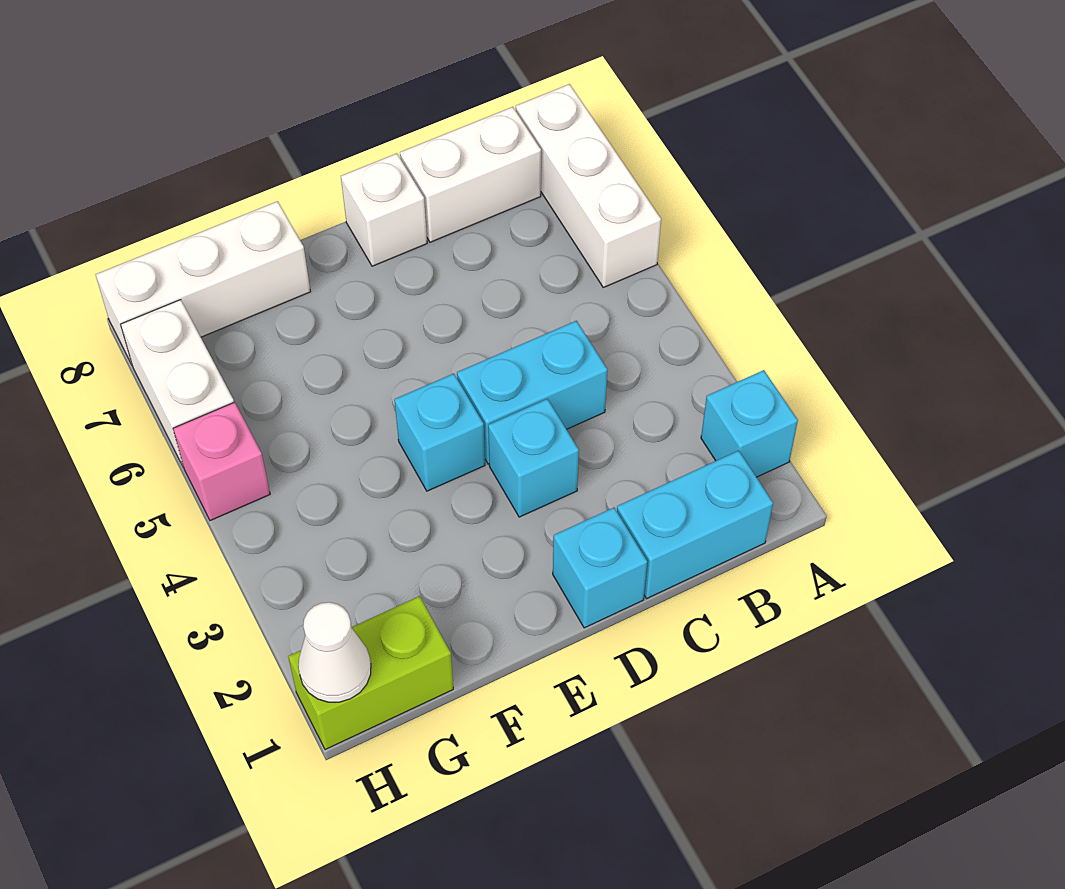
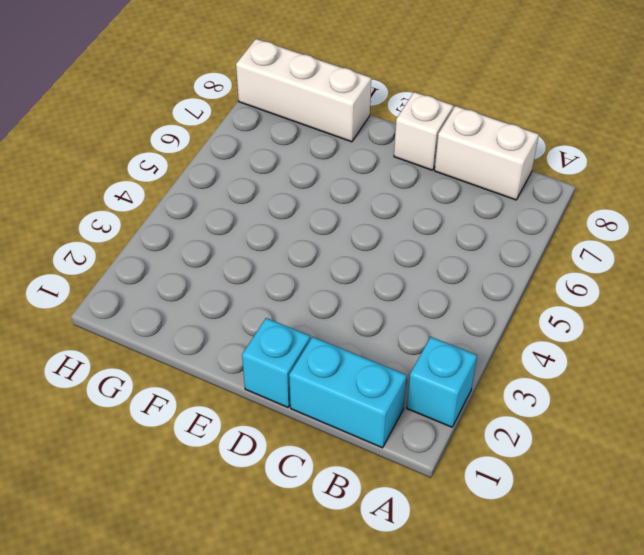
none -> white 1x3 brick [516,84,661,287]
none -> cyan 1x2 brick [457,321,607,464]
none -> cyan 1x1 brick [488,399,579,517]

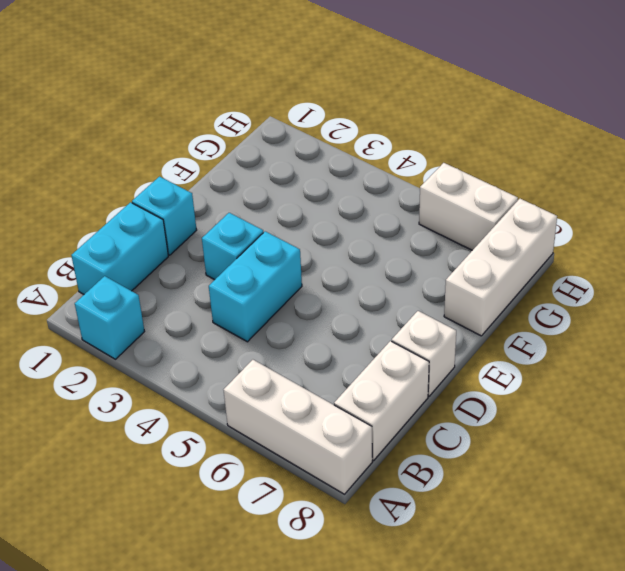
none -> cyan 1x1 brick [394,374,485,491]
none -> lime 1x2 brick [288,596,453,750]
none -> pink 1x1 brick [173,402,270,521]

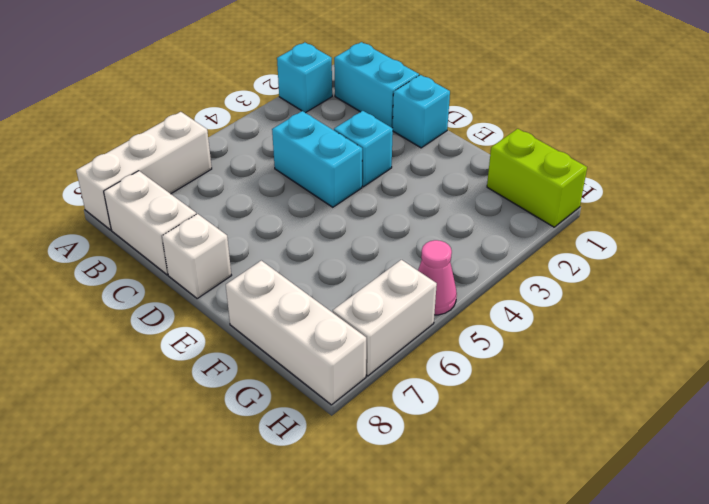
pink 1x1 cone [418,240,457,315] -> pink 1x1 brick [173,402,270,521]
none -> cyan 1x1 brick [394,374,485,491]
none -> white 1x1 cone [298,602,371,702]

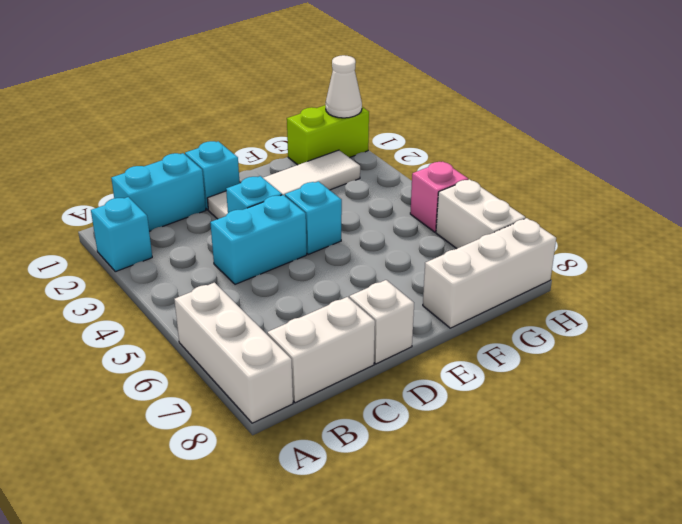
white 1x4 tile [207,150,360,219] -> none

